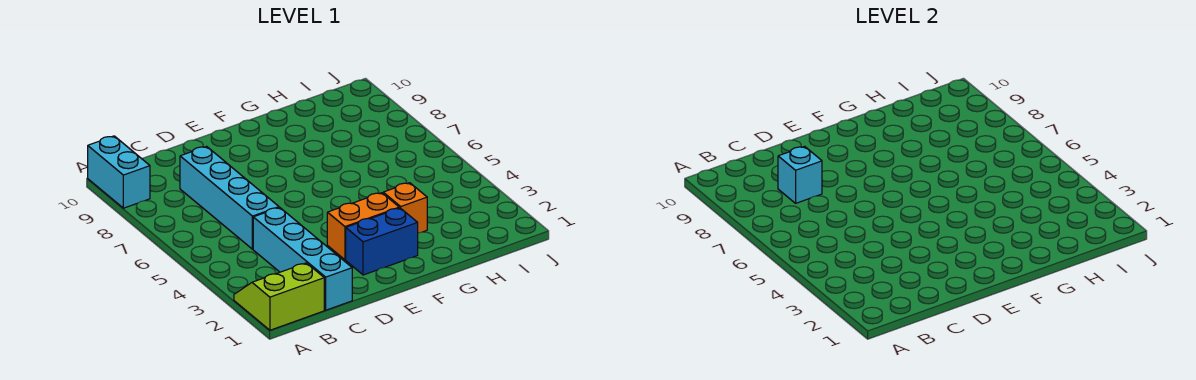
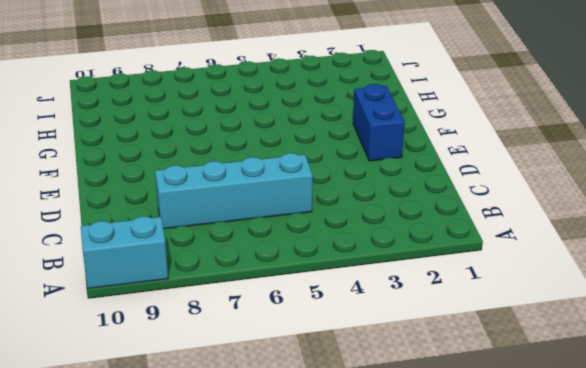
none -> lime 2x2 slope [234,263,324,330]
none -> cyan 1x4 brick [253,208,352,310]

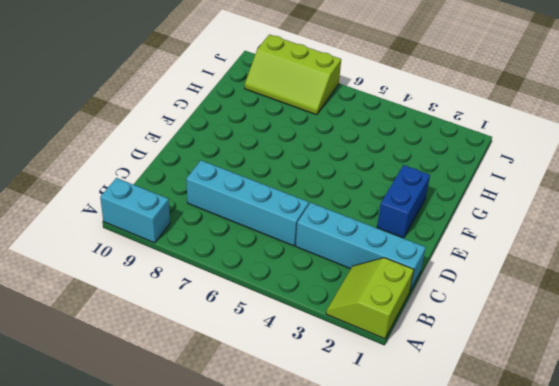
lime 2x3 slope [245,34,341,115] -> none
none -> orange 1x2 brick [327,193,399,260]
none -> orange 1x1 brick [383,183,427,233]

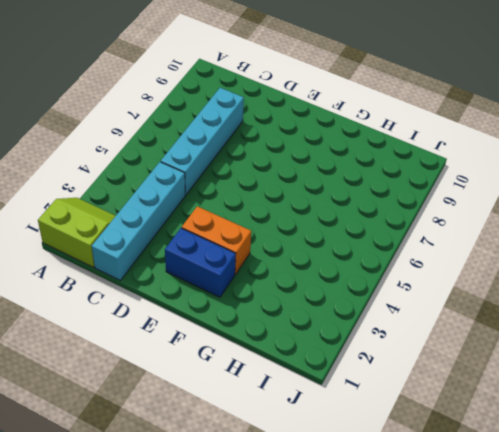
none -> cyan 1x2 brick [88,136,150,208]
none -> orange 1x1 brick [383,183,427,233]

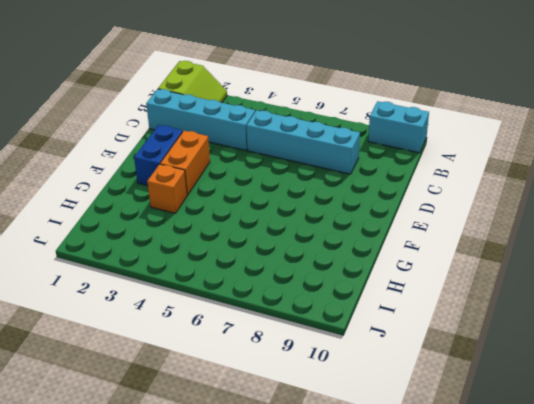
none -> cyan 1x1 brick [778,146,822,203]

